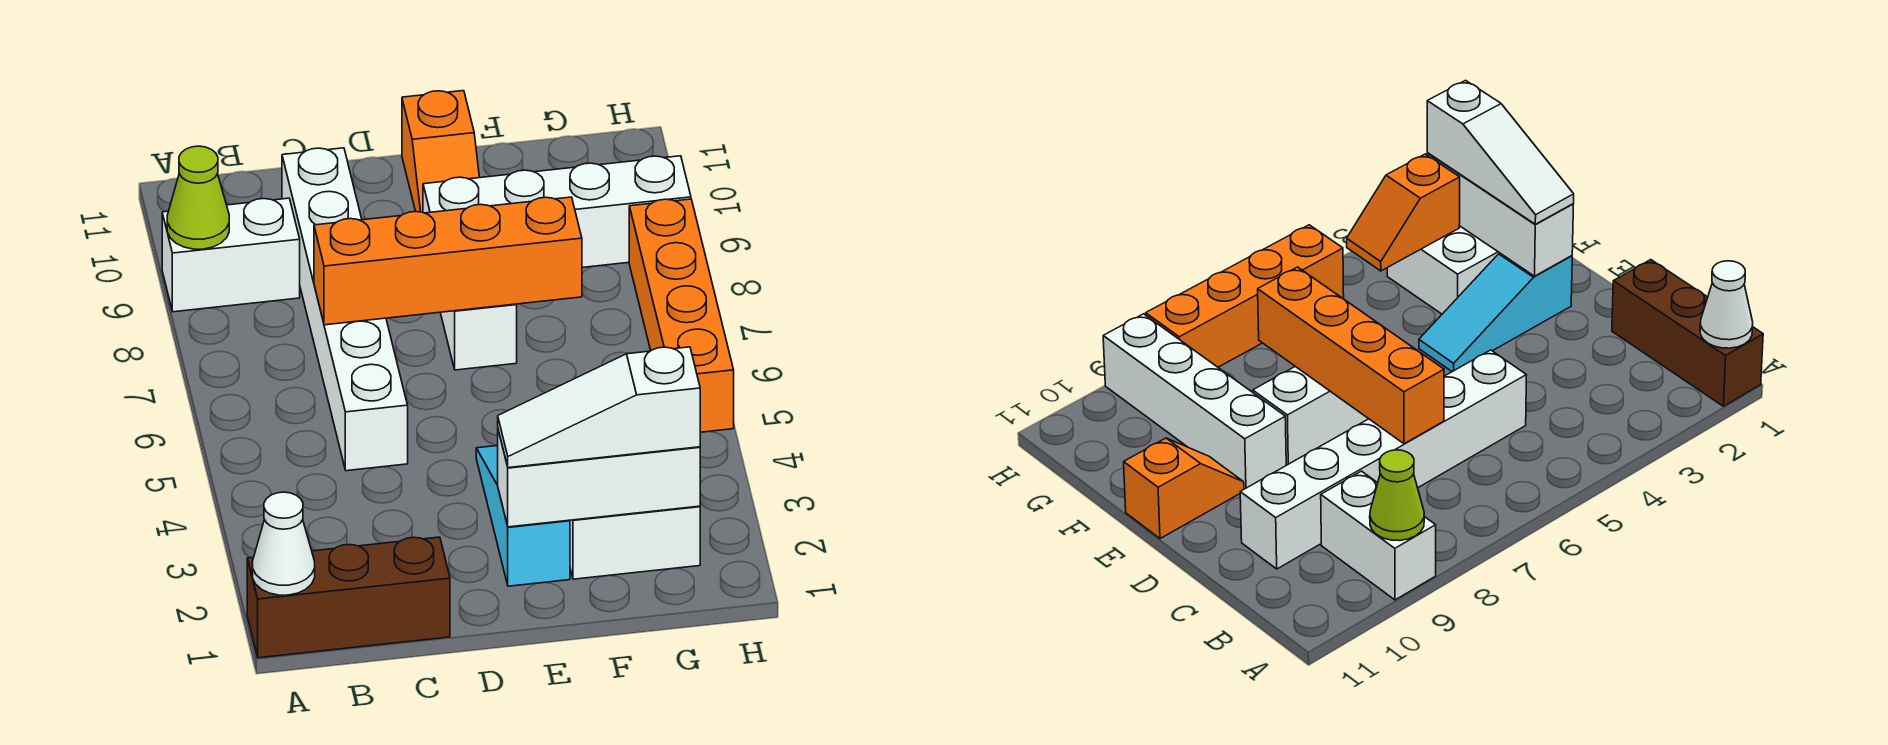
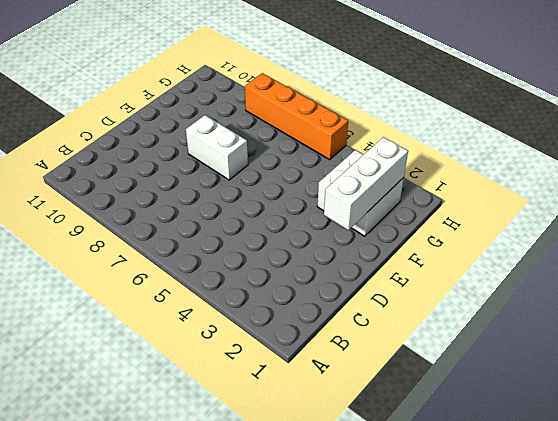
none -> brown 1x3 brick [247,537,450,658]
none -> white 1x2 brick [162,198,300,312]
none -> white 1x6 brick [282,148,408,471]

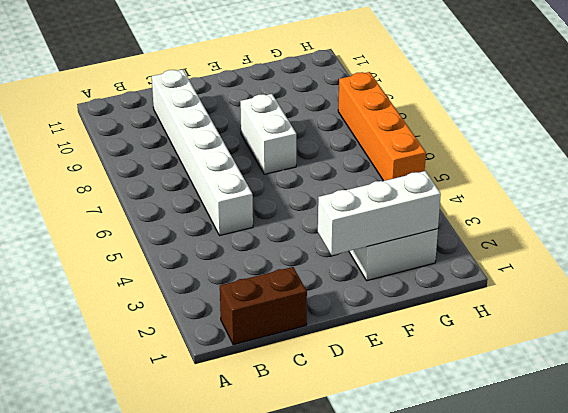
brown 1x2 brick [220,267,307,345] -> brown 1x3 brick [247,537,450,658]
none -> white 1x2 brick [162,198,300,312]
none -> cyan 1x3 slope [476,446,570,586]
none -> white 1x4 brick [423,156,691,268]

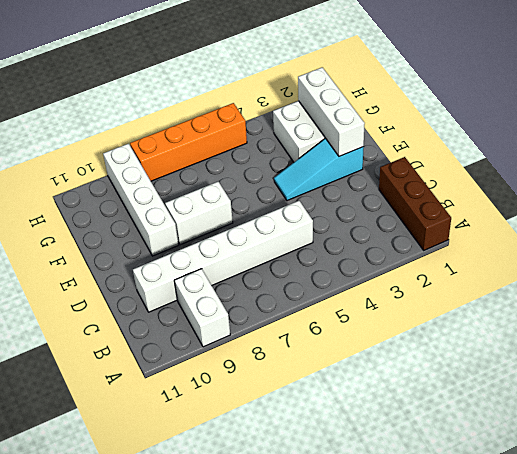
none -> orange 1x2 slope [402,91,479,212]
none -> white 1x1 cone [252,492,315,595]
none -> lime 1x1 cone [167,146,229,249]

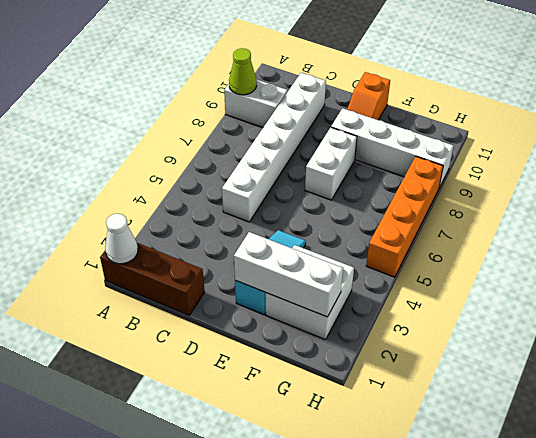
none -> orange 1x4 brick [314,197,582,325]
none -> orange 1x2 slope [1347,154,1460,271]
none -> white 1x3 slope [498,347,700,468]

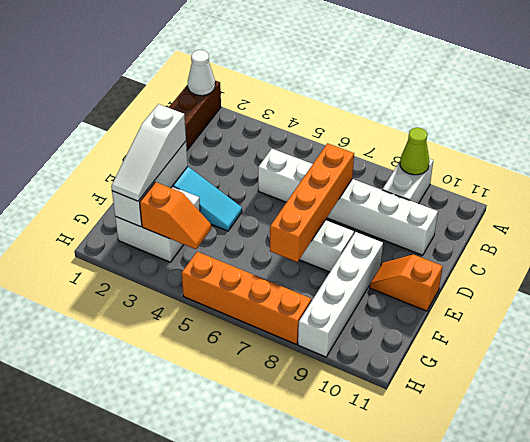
white 1x3 slope [111,104,186,201] -> white 1x3 slope turned to [498,347,700,468]

